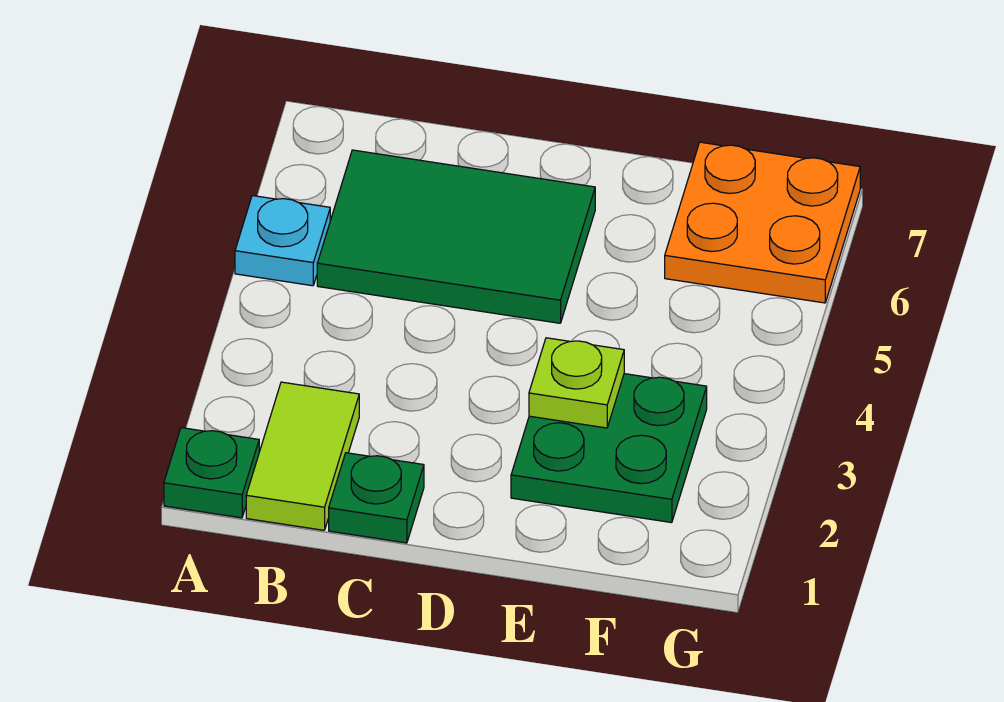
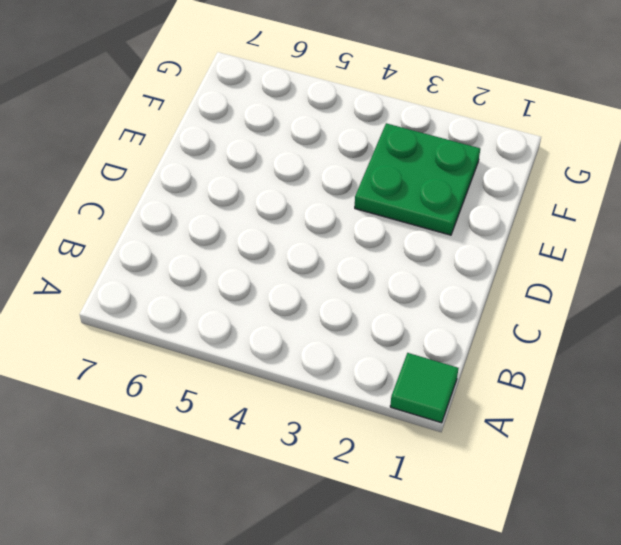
green 1x1 tile [390,353,459,423] -> green 1x1 plate [164,428,259,518]
none -> cyan 1x1 plate [235,196,330,286]
none -> lime 1x2 tile [246,382,359,530]

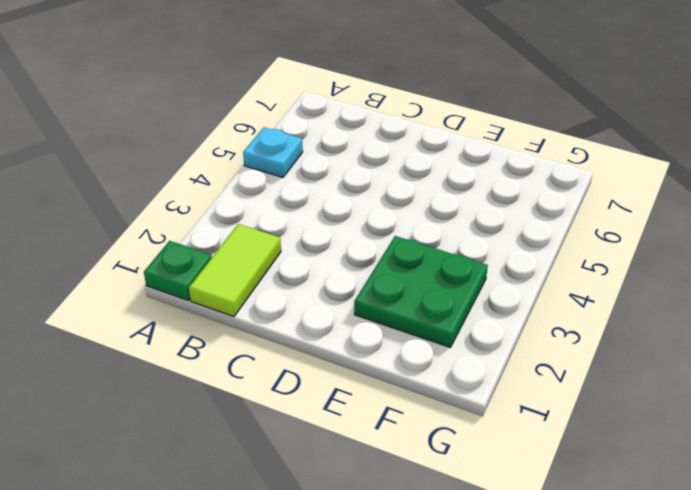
none -> green 2x3 tile [317,150,595,323]
none -> green 1x1 plate [329,453,424,543]

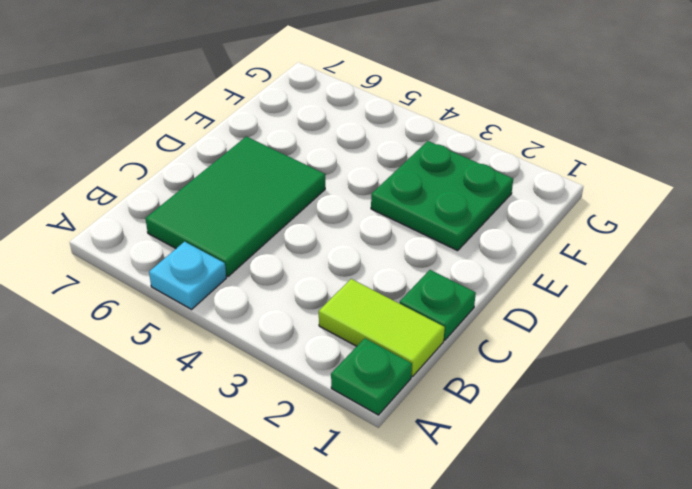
none -> orange 2x2 plate [665,142,860,303]
none -> lime 1x1 plate [529,338,624,428]

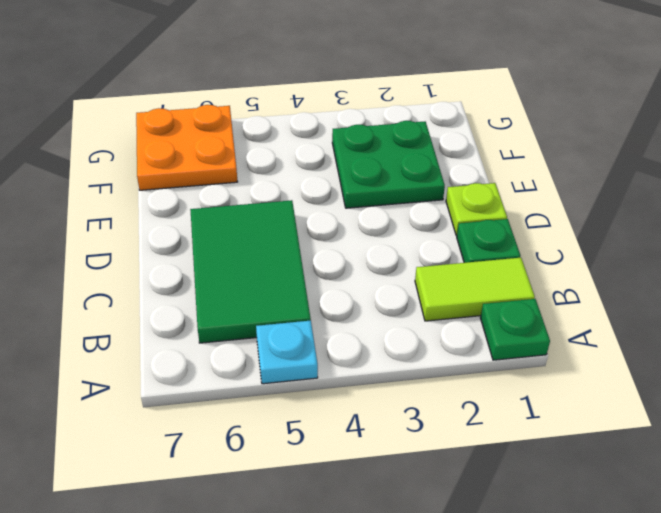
lime 1x1 plate [446,183,507,236] -> lime 1x1 plate moved to [529,338,624,428]

